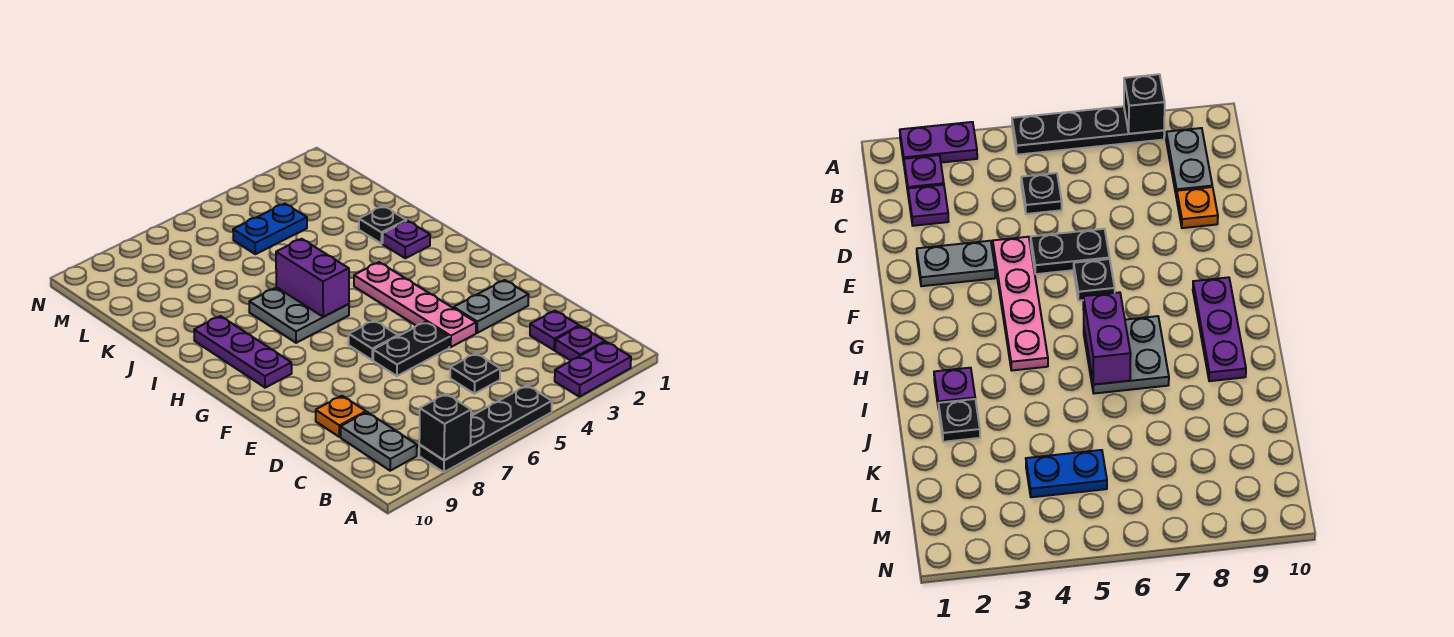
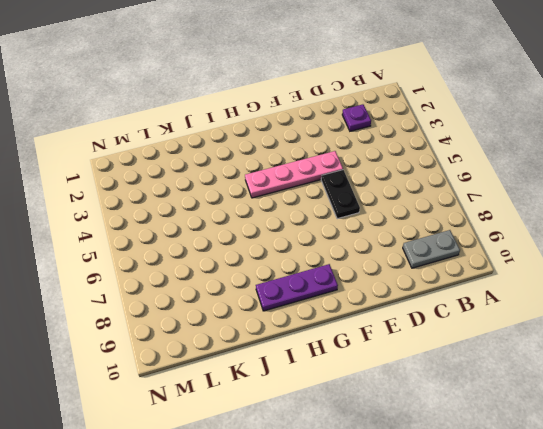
none -> purple 1x2 plate [555,342,631,397]
none -> black 1x4 plate [419,385,552,472]
none -> purple 1x1 plate [555,326,605,360]

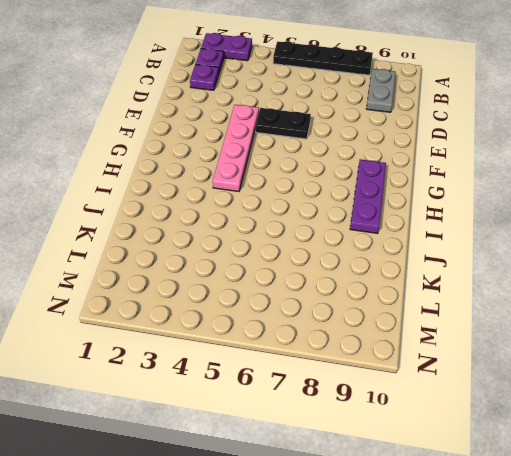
none -> black 1x1 plate [450,353,500,394]
none -> orange 1x1 plate [316,396,366,437]
none -> grey 1x2 plate [454,280,529,333]

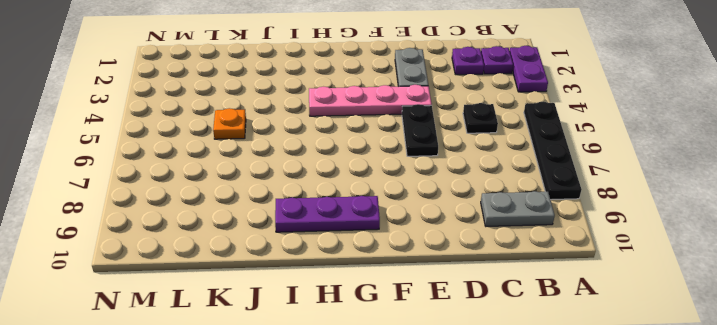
orange 1x1 plate [213,108,246,139] -> orange 1x1 plate moved to [316,396,366,437]
none -> black 1x1 plate [349,320,398,360]
none -> grey 2x2 plate [249,287,349,343]
none -> purple 1x1 plate [383,221,430,258]

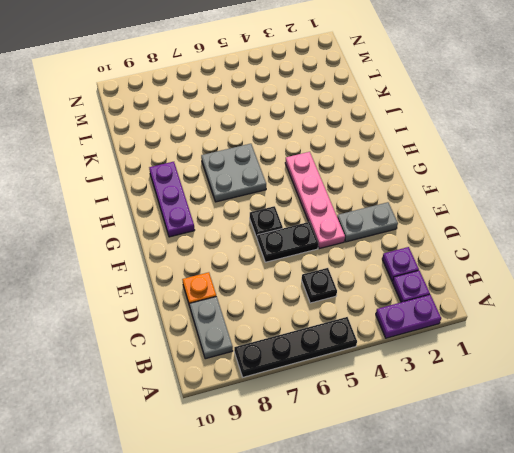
none -> purple 1x1 plate [383,221,430,258]
none -> black 1x1 plate [359,206,406,244]
none -> blue 1x2 plate [233,204,307,254]

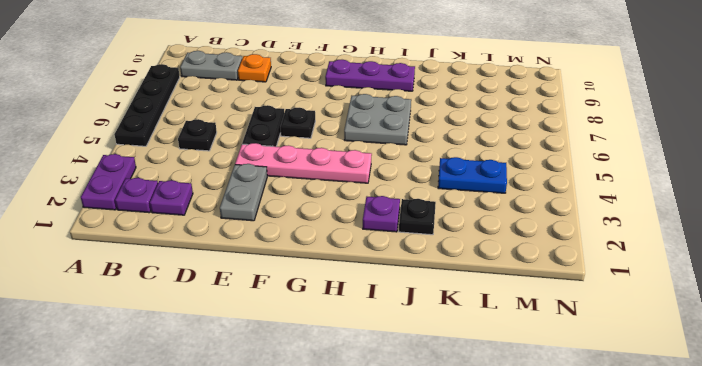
blue 1x2 plate [438,157,507,193] -> blue 1x2 plate turned to [233,204,307,254]
none -> black 1x1 brick [419,394,471,460]
none -> purple 1x2 brick [276,239,349,317]

